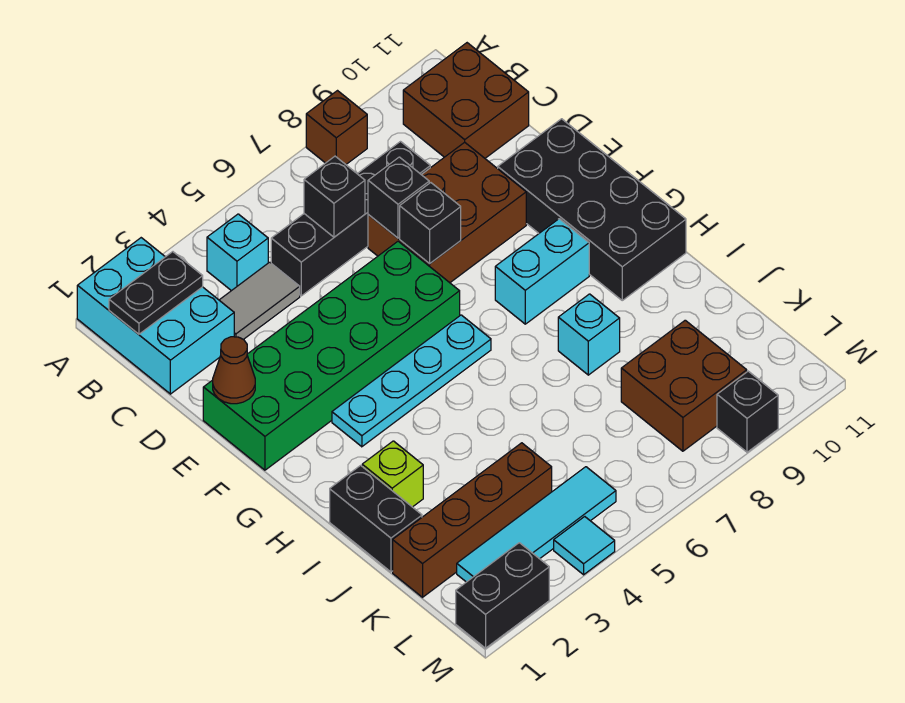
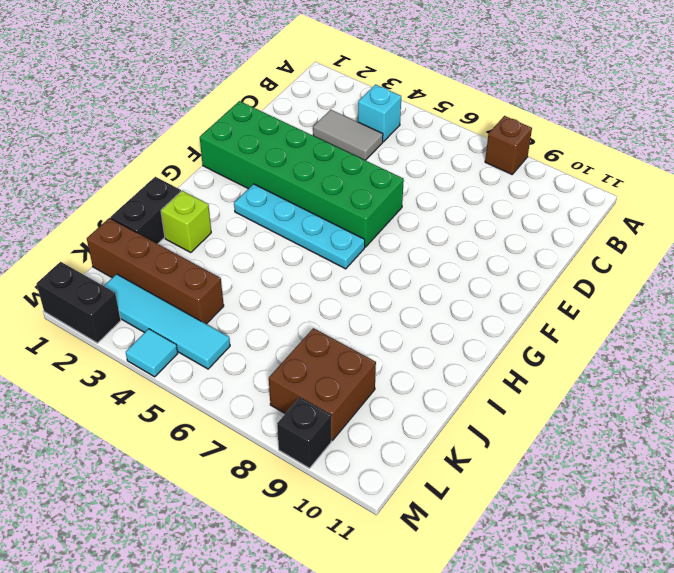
none -> cyan 2x3 brick [77,238,234,394]
none -> brown 2x2 brick [403,43,529,158]
none -> black 1x4 brick [271,142,430,296]

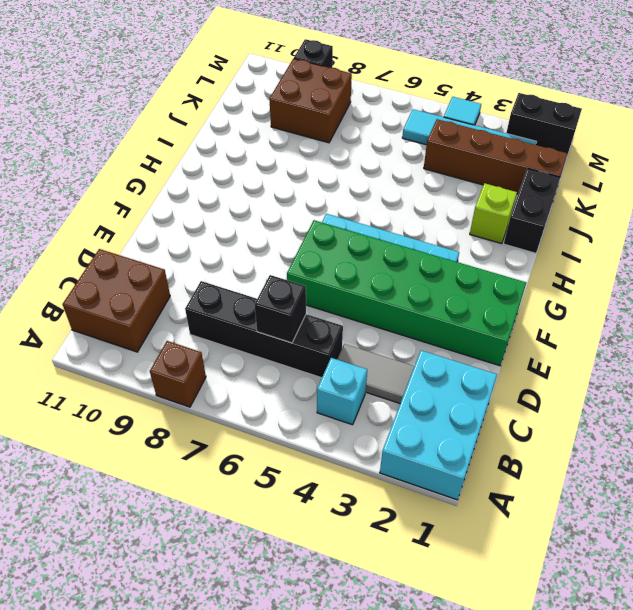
none -> brown 2x3 brick [368,142,526,283]
none -> black 2x4 brick [498,119,686,300]
none -> cyan 1x2 brick [495,219,589,324]

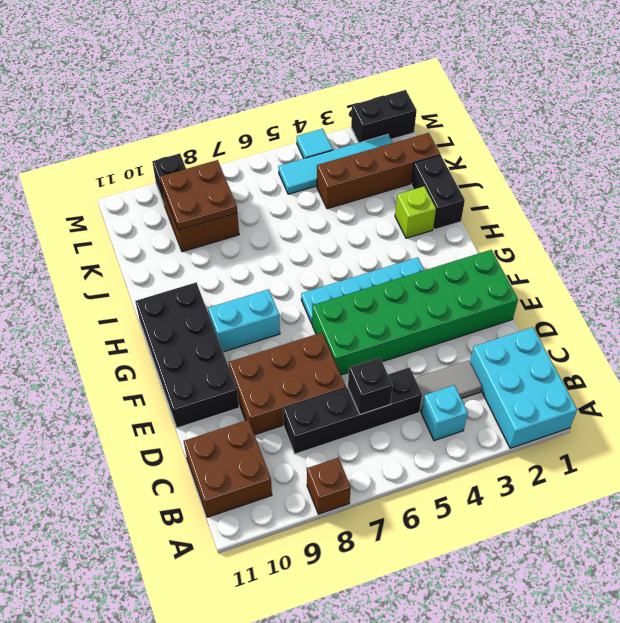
brown 2x2 plate [160,160,237,230] -> none
none -> cyan 1x1 brick [558,294,620,375]
none -> black 1x2 plate [109,252,203,334]
none -> black 1x1 brick [368,157,429,238]

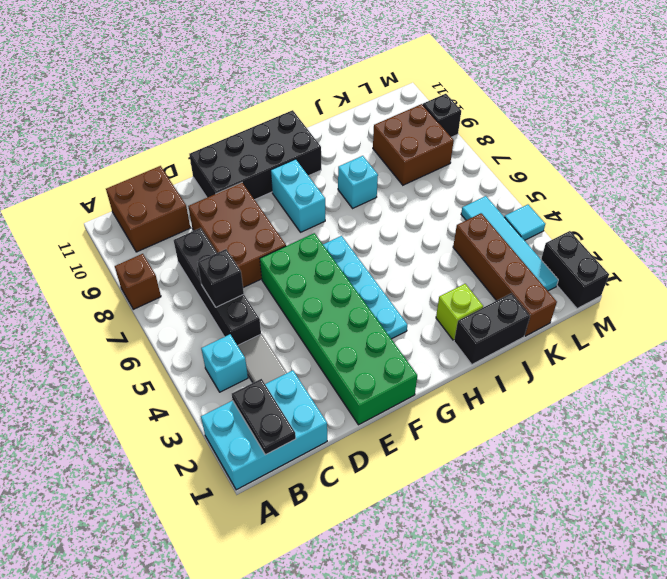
none -> black 1x1 brick [368,157,429,238]
none -> brown 1x1 cone [213,337,255,404]
none -> black 1x1 brick [400,183,461,264]

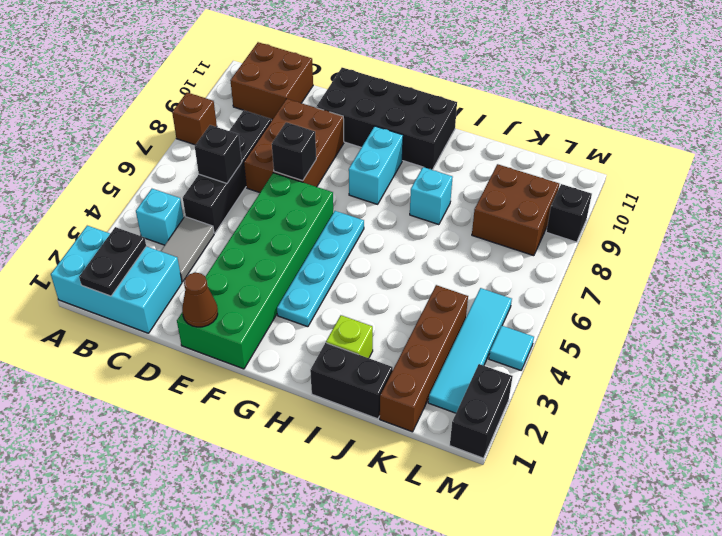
none -> black 1x1 brick [368,157,429,238]

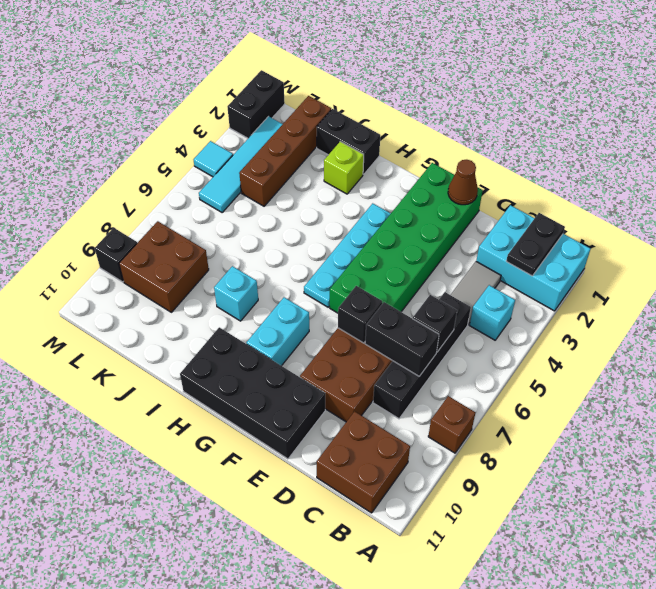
black 1x2 brick [365,302,439,376] -> black 1x1 brick [368,157,429,238]

